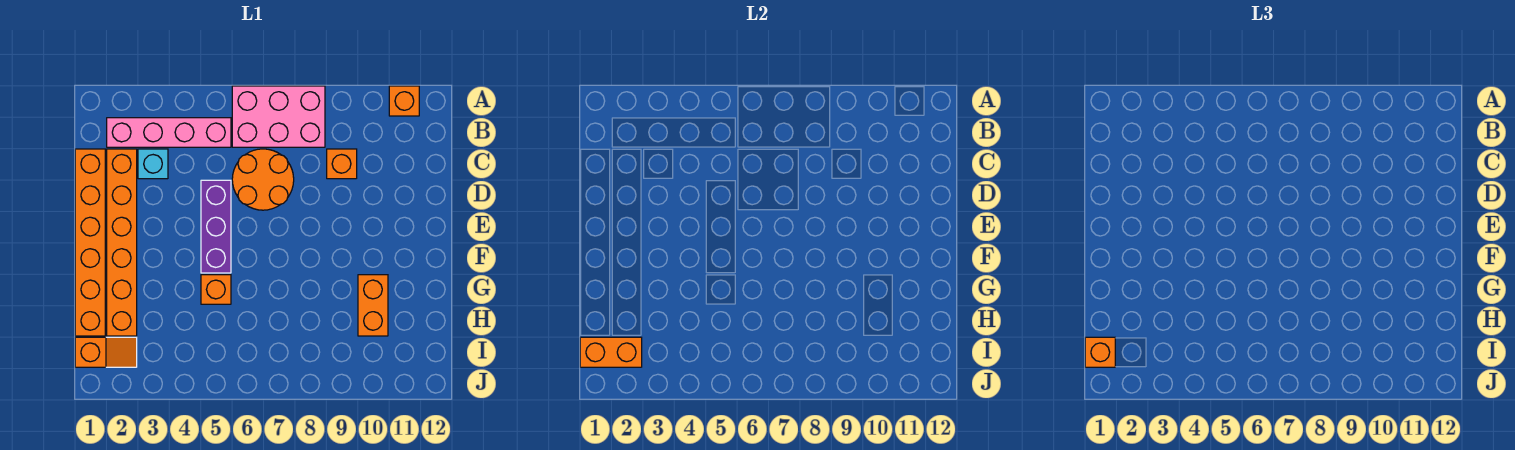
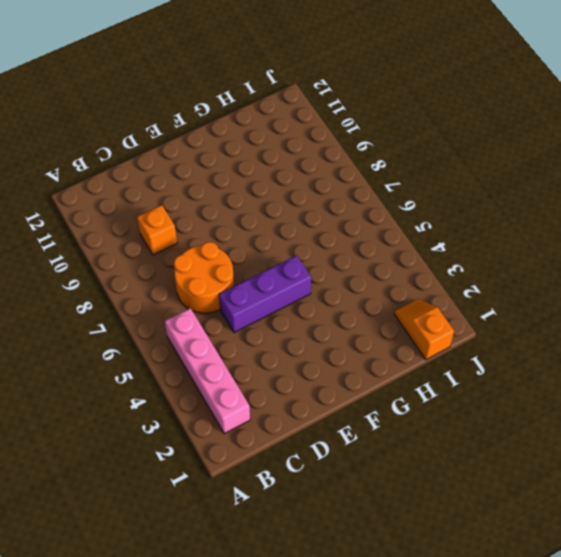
none -> pink 2x3 brick [232,86,325,147]
none -> orange 1x1 brick [389,86,419,116]
none -> orange 1x6 brick [75,149,105,336]

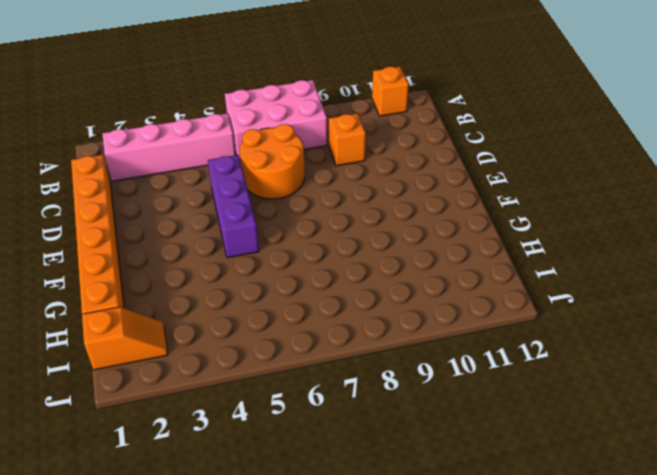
none -> orange 1x6 brick [107,149,137,336]
none -> cyan 1x1 brick [138,149,168,179]
none -> orange 1x1 brick [201,275,231,304]

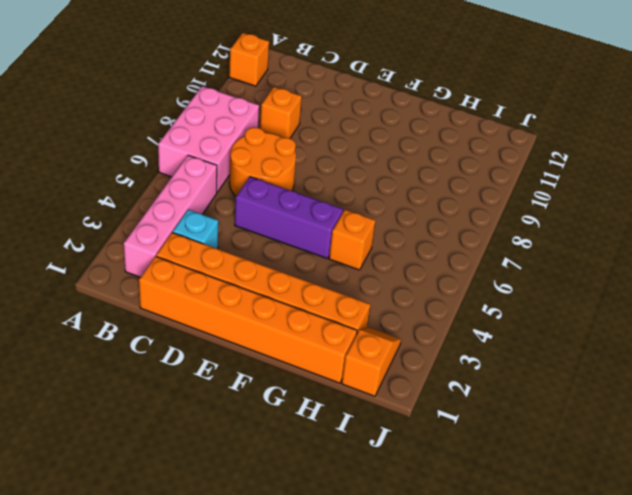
none -> orange 1x2 brick [358,275,388,336]
none -> orange 1x2 brick [580,337,642,367]
none -> orange 1x1 brick [1085,337,1115,367]

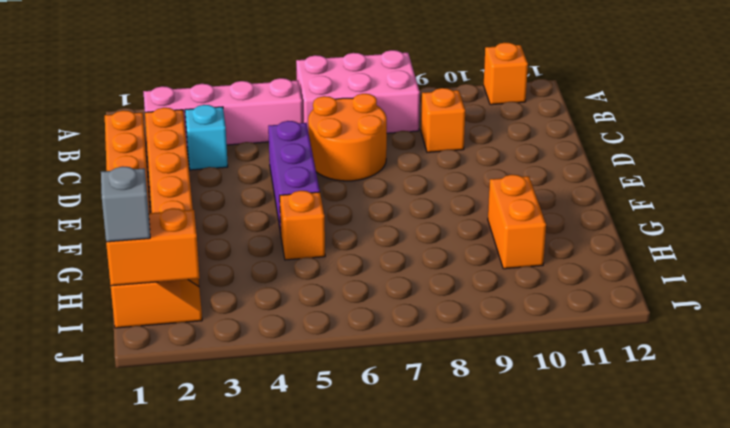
grey 1x1 brick [101,166,150,242] -> orange 1x1 brick [1085,337,1115,367]

